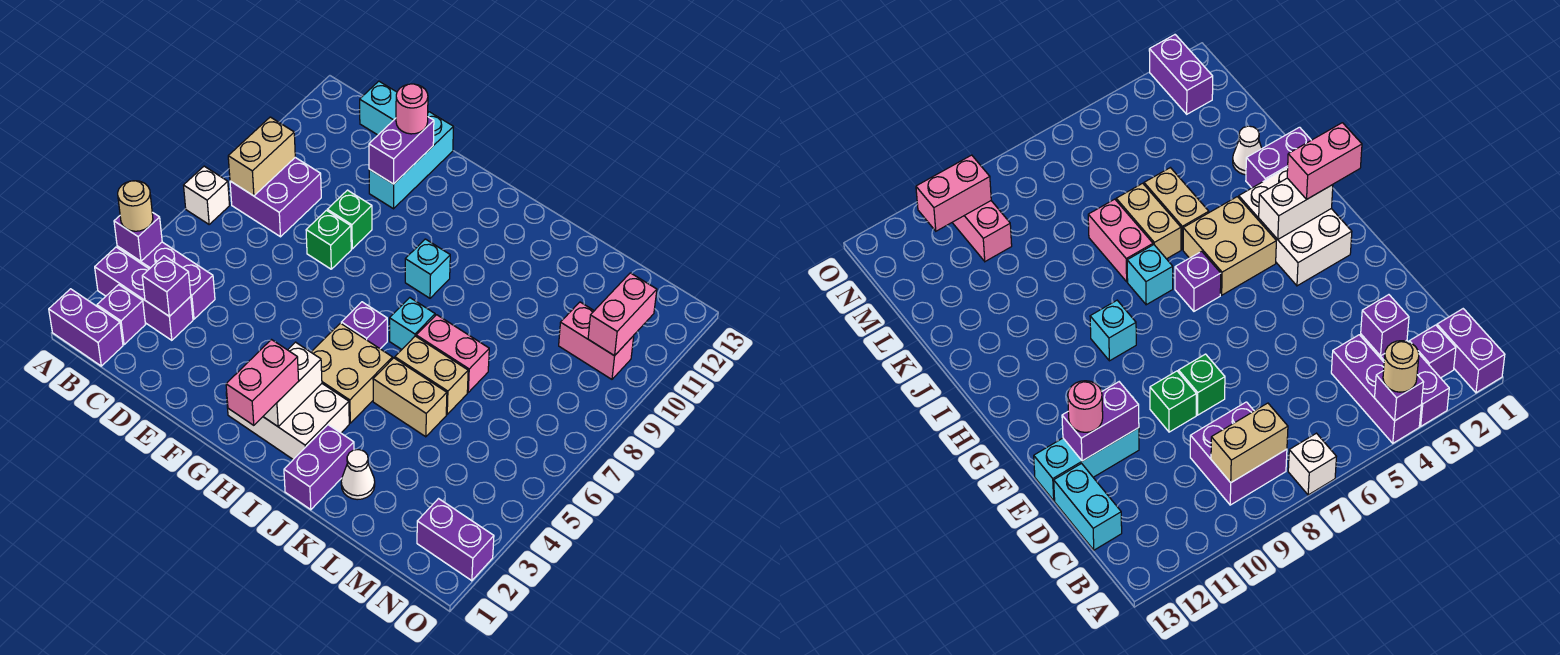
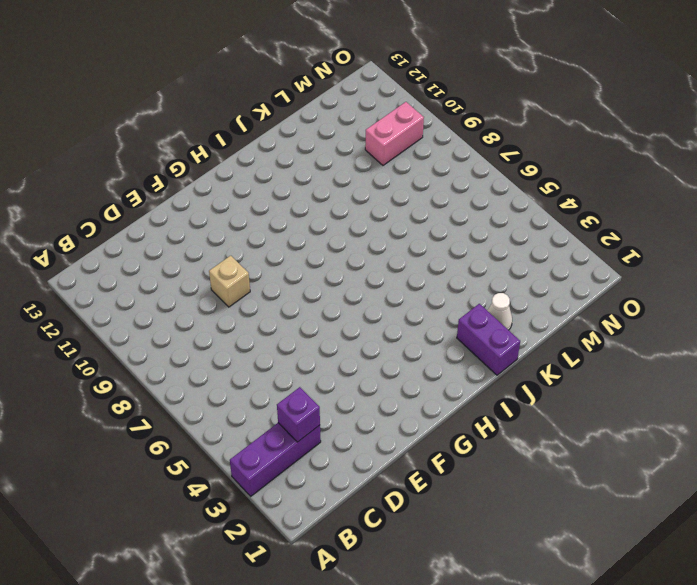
tan 1x1 brick [209,256,250,307] -> green 1x1 brick [327,190,372,249]
none -> purple 1x2 brick [49,289,123,366]
none -> purple 1x3 brick [117,242,215,319]
none -> white 1x1 brick [184,166,230,224]
none -> purple 1x1 brick [97,285,145,345]

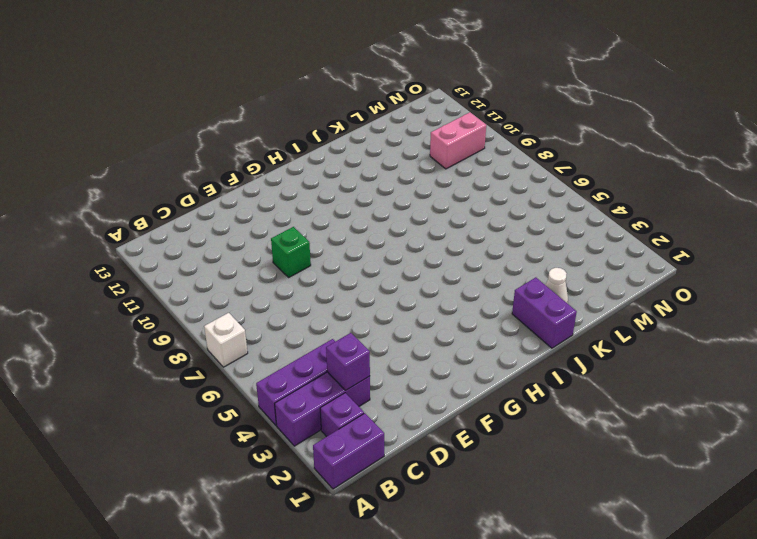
none -> purple 2x2 brick [230,158,321,237]
none -> cyan 1x2 brick [360,81,397,135]
none -> green 1x1 brick [306,210,351,269]
none -> cyan 1x3 brick [369,112,453,209]

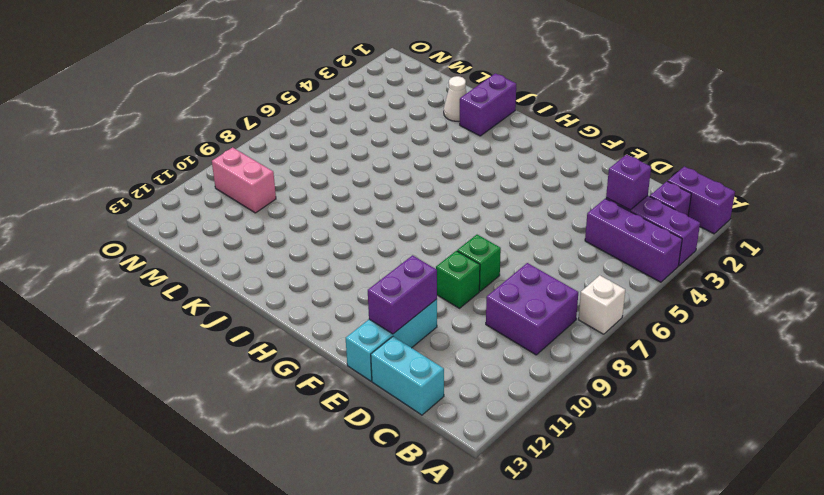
none -> white 2x3 brick [226,384,349,459]
none -> tan 2x2 brick [311,323,393,423]
none -> purple 1x1 brick [341,302,387,349]
none -> cyan 1x1 brick [405,239,450,298]

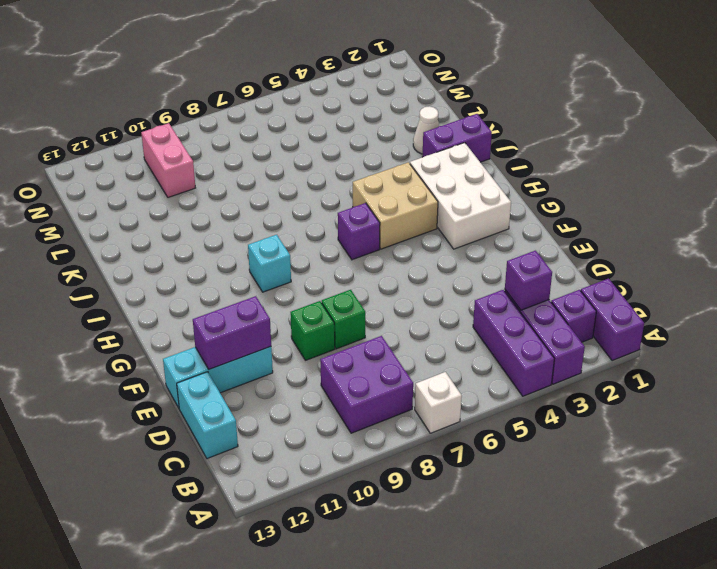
none -> cyan 1x1 brick [390,298,435,349]
none -> tan 1x2 brick [373,358,447,437]
none -> tan 1x2 brick [395,336,468,414]
none -> pink 1x2 brick [416,315,489,392]

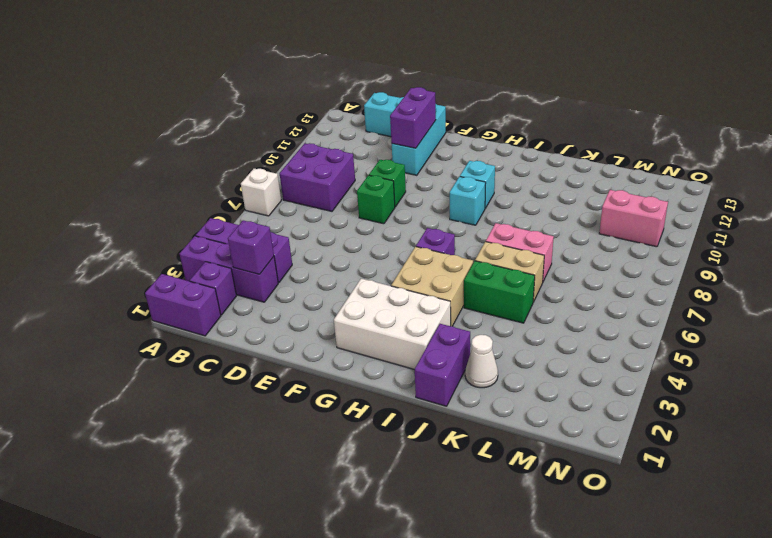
cyan 1x1 brick [460,161,495,208] -> cyan 1x1 brick moved to [390,298,435,349]
green 1x2 brick [464,261,535,323] -> tan 1x2 brick [373,358,447,437]
none -> purple 1x2 brick [417,499,494,581]
none -> purple 1x1 brick [114,212,162,261]
none -> tan 1x2 brick [228,117,295,196]
none -> white 1x2 brick [263,342,322,426]

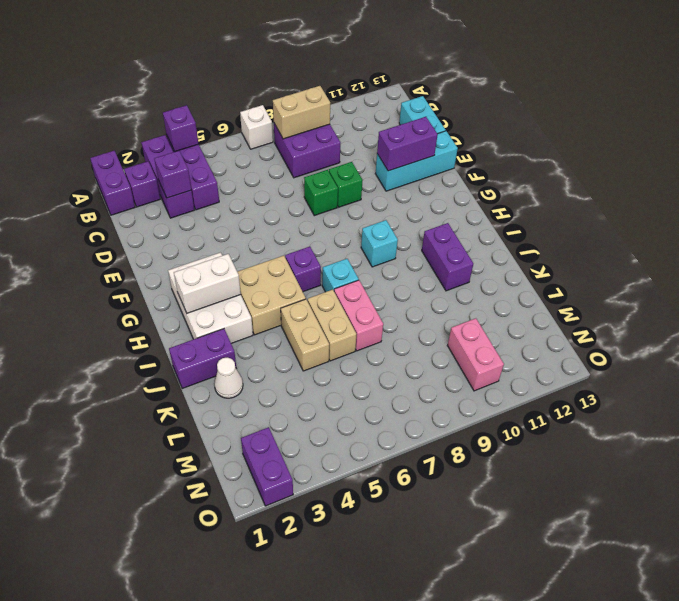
purple 1x2 brick [422,223,473,291] -> none
none -> pink 1x2 brick [588,273,657,356]
none -> tan 1x1 round brick [118,181,153,231]
none -> pink 1x1 round brick [396,84,428,134]
none -> pink 1x2 brick [226,340,299,425]

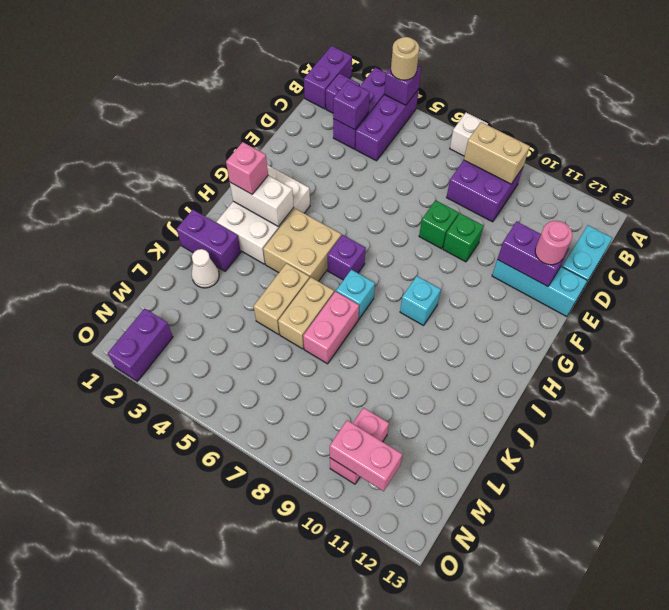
pink 1x1 brick [226,142,268,194] -> pink 1x2 brick [226,340,299,425]

